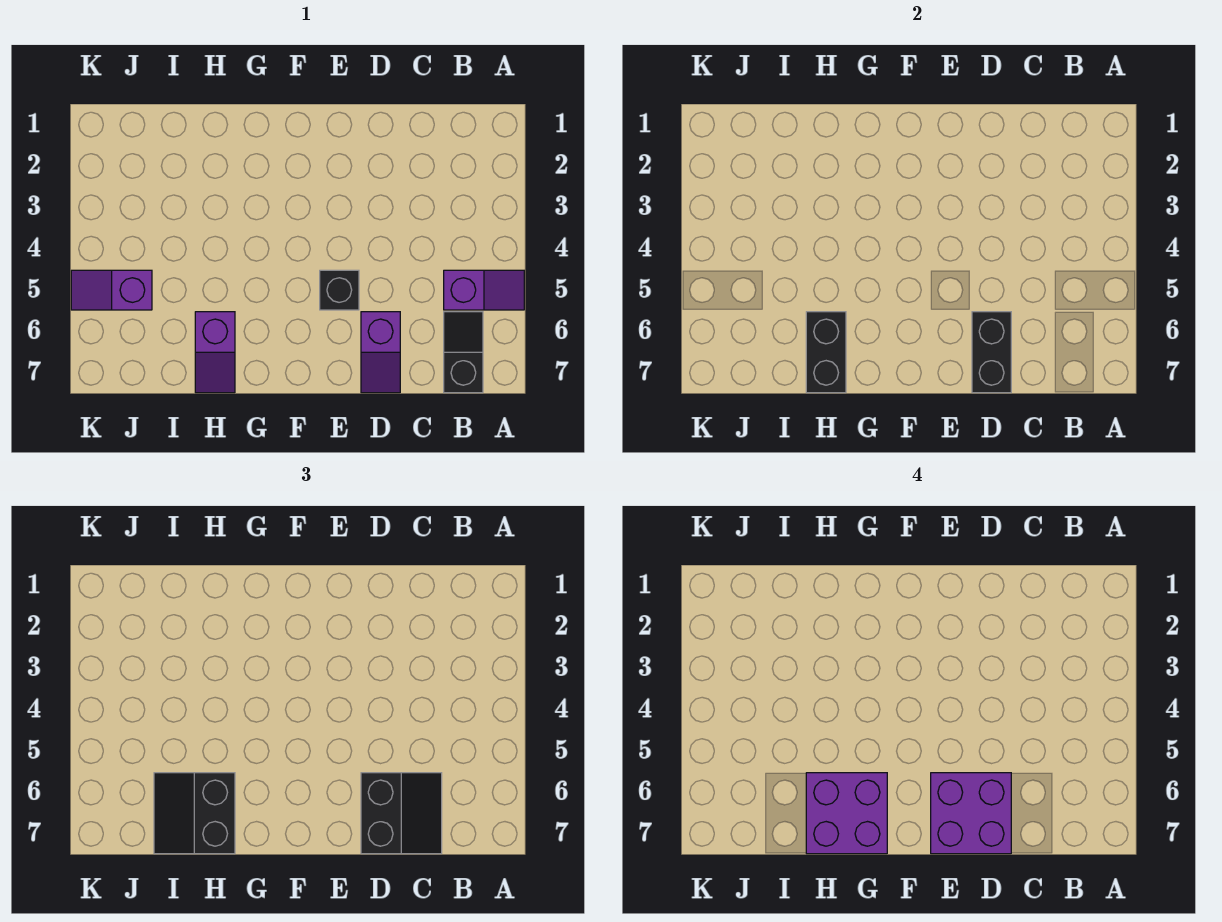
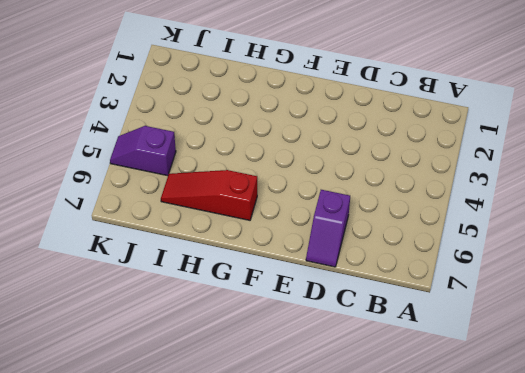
red 1x3 slope [161,170,257,220] -> purple 1x2 slope [195,312,235,393]
none -> purple 1x2 slope [444,270,524,310]
none -> black 1x2 slope [444,312,483,393]
none -> black 1x1 brick [320,270,359,310]

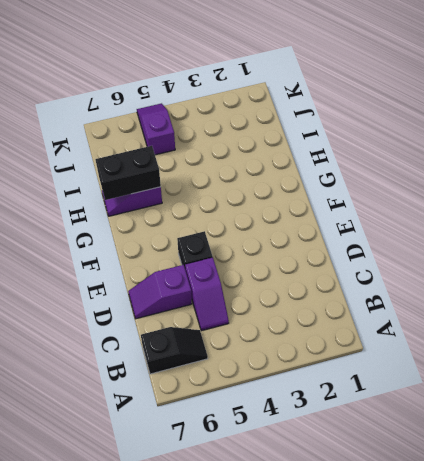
purple 1x2 slope [185,257,229,331] -> purple 1x2 slope moved to [444,270,524,310]
none -> black 1x2 brick [972,312,1011,393]
none -> black 2x2 slope [361,773,442,854]
none -> black 2x2 slope [154,773,235,854]

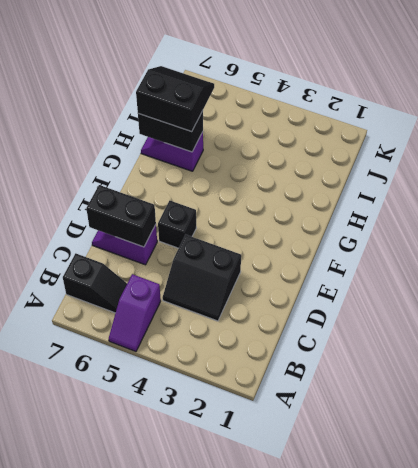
black 2x2 slope [163,235,241,321] -> black 2x2 slope moved to [361,773,442,854]
none -> purple 1x2 slope [71,270,152,310]
none -> purple 2x2 brick [931,773,1011,854]
none -> purple 2x2 brick [806,773,887,854]

